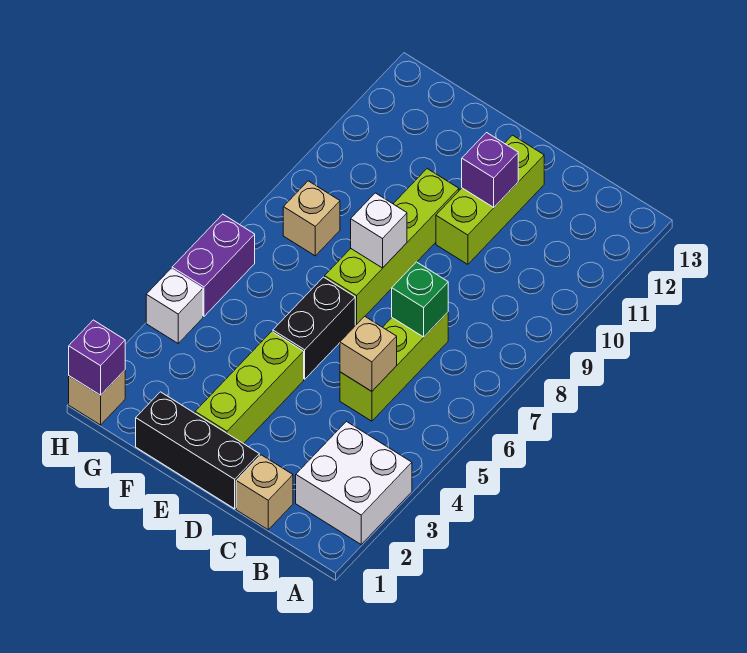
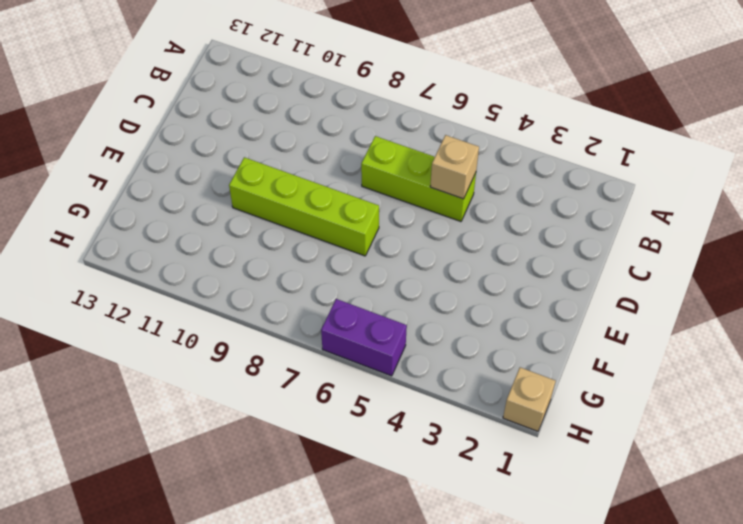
none -> white 2x2 brick [296,422,412,544]
none -> tan 1x1 brick [236,455,293,530]
none -> black 1x3 brick [136,392,259,509]

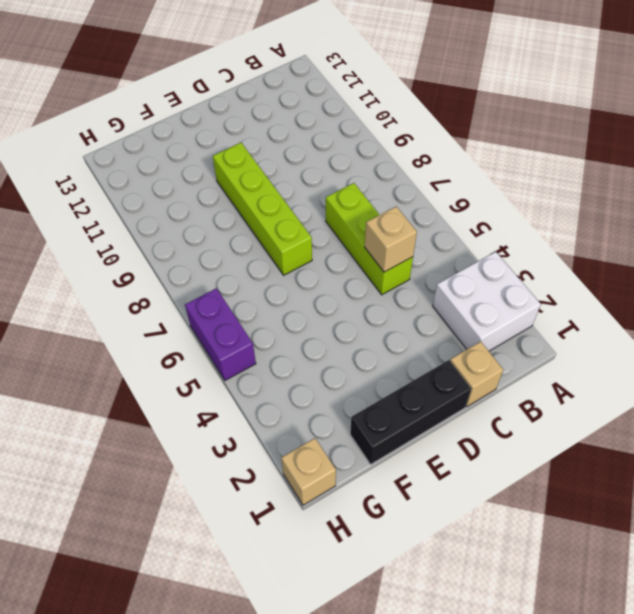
none -> lime 1x3 brick [436,135,544,264]
none -> lime 1x3 brick [195,331,304,444]
none -> black 1x2 brick [273,277,355,379]

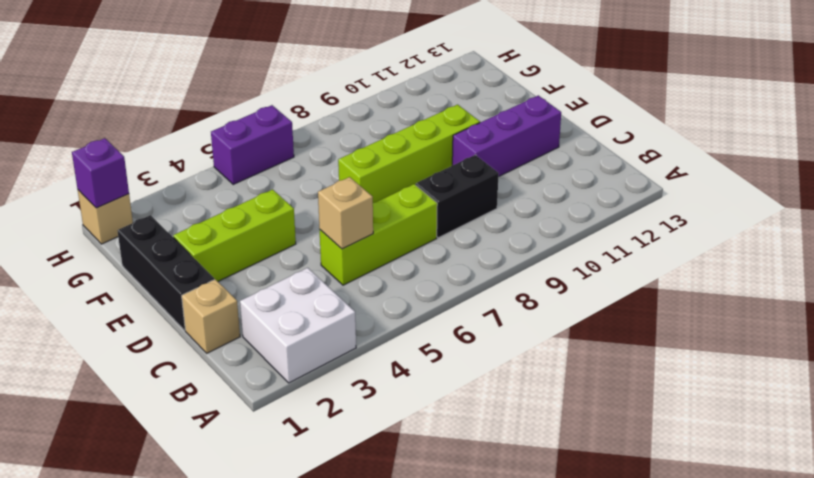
black 1x2 brick [416,155,499,238] -> black 1x2 brick moved to [273,277,355,379]
purple 1x3 brick [452,95,561,177] -> lime 1x3 brick [436,135,544,264]
none -> tan 1x1 brick [283,181,340,256]
none -> white 1x1 brick [146,269,203,343]
none -> green 1x1 brick [392,262,448,337]

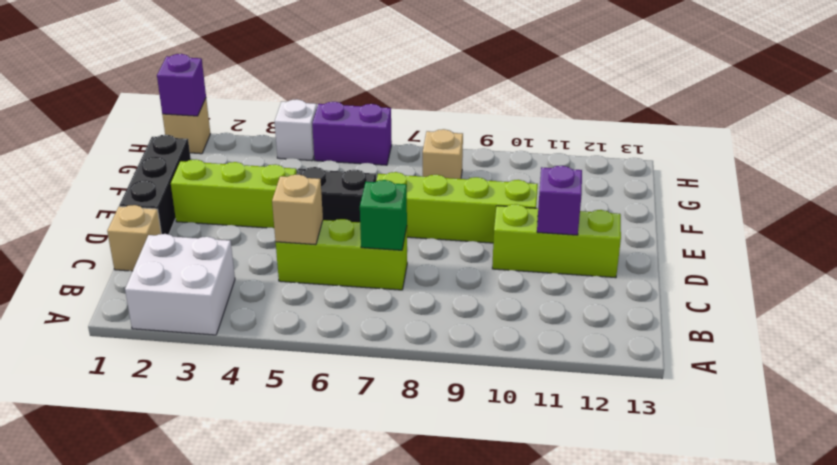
none -> white 1x1 brick [351,193,407,268]

